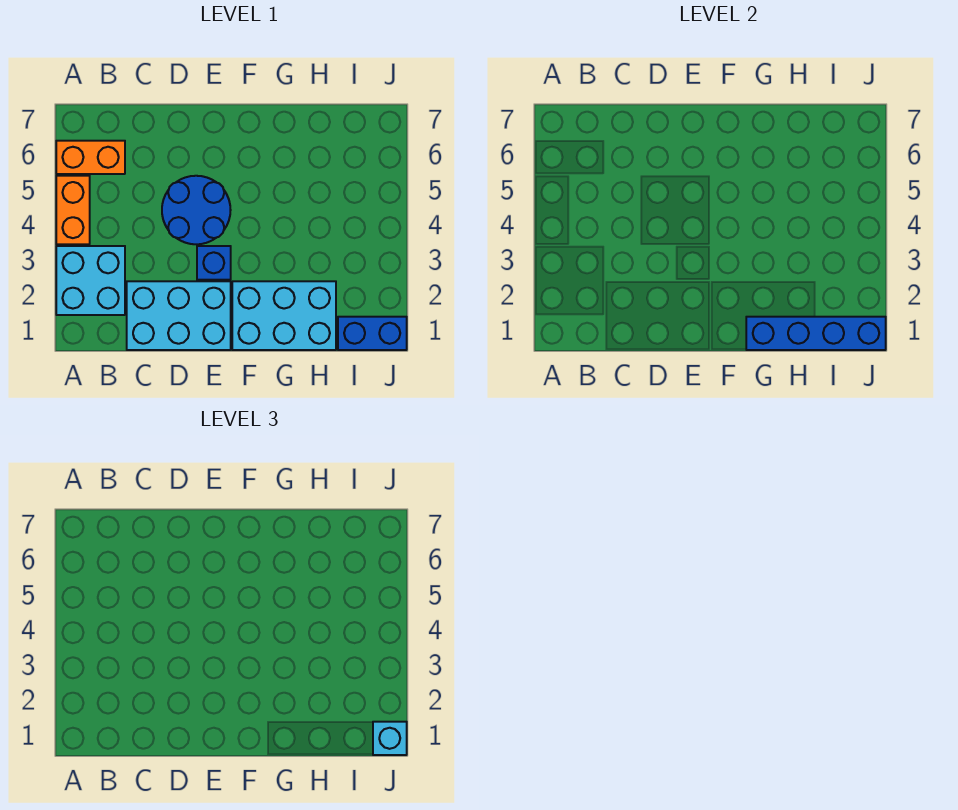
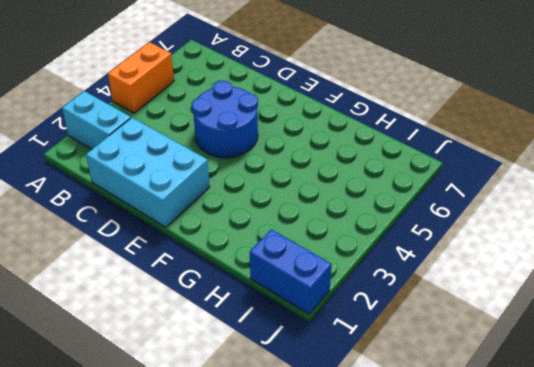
cyan 1x2 brick [62,91,131,149] -> cyan 2x2 brick [56,246,125,315]
none -> orange 1x2 brick [56,141,125,174]
none -> blue 1x1 brick [197,246,231,280]

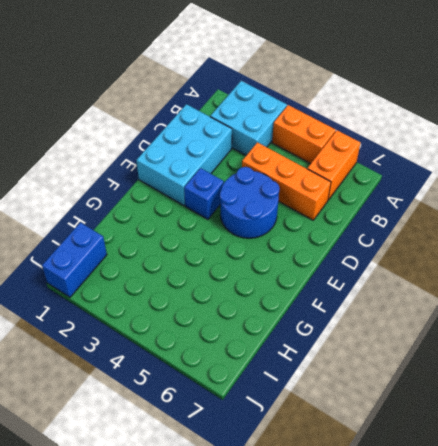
orange 1x3 brick [242,142,331,220] -> none
none -> cyan 2x3 brick [232,281,336,350]
none -> blue 1x4 brick [746,317,886,350]

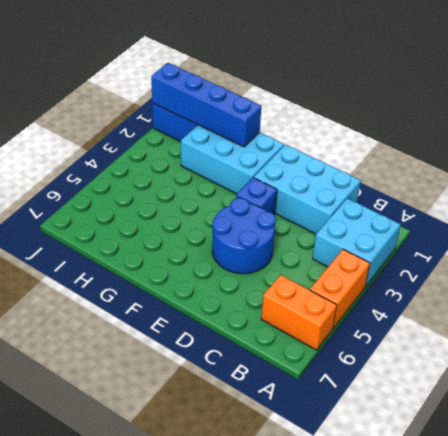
none -> cyan 1x1 brick [373,722,407,755]

